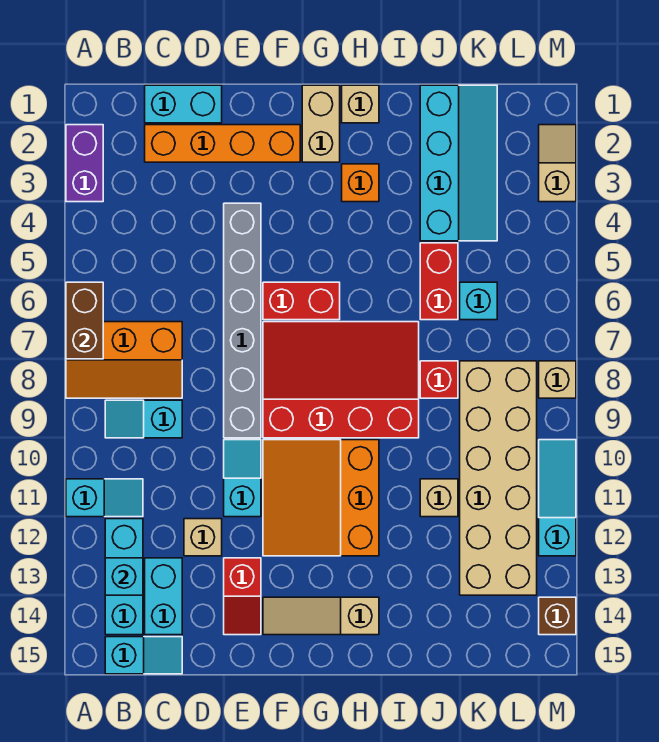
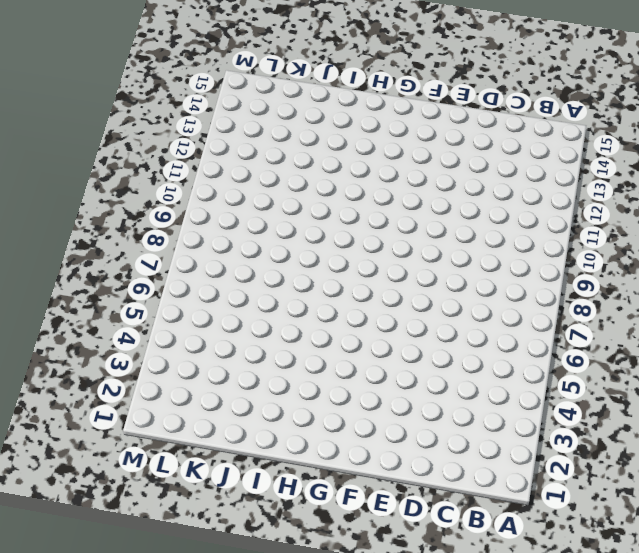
none -> purple 1x2 brick [66,125,103,202]
none -> orange 2x3 slope [66,322,182,398]
none -> cyan 1x2 slope [66,479,143,517]
none -> cyan 1x2 slope [105,400,182,438]

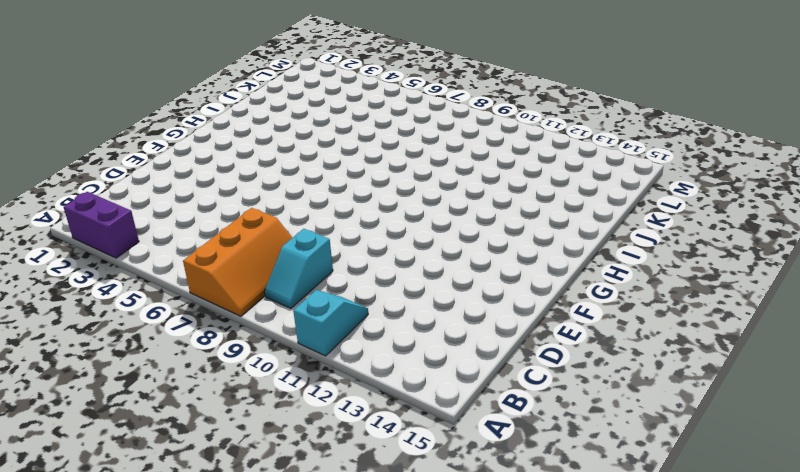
none -> cyan 1x3 brick [105,519,143,635]
none -> cyan 1x2 slope [105,637,182,674]
none -> cyan 1x2 brick [145,85,222,123]
none -> orange 1x4 brick [145,125,300,162]

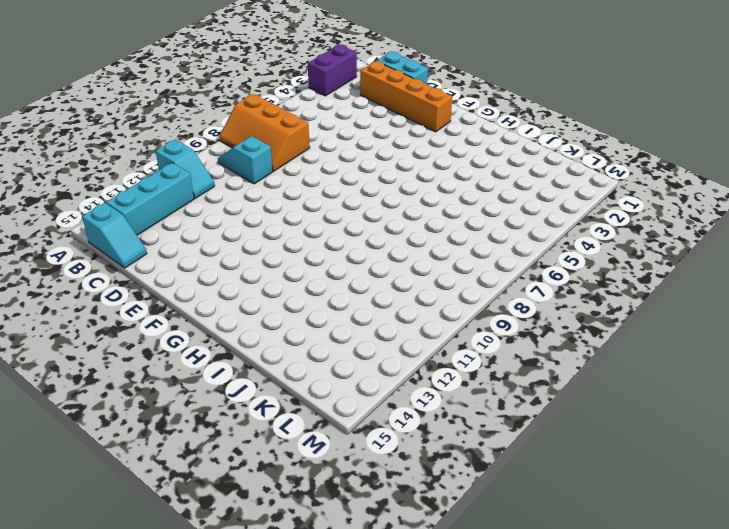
none -> cyan 1x2 brick [145,558,182,635]
none -> tan 1x1 brick [184,519,222,556]
none -> grey 1x6 brick [224,203,261,438]
none -> cyan 1x2 slope [224,440,261,517]

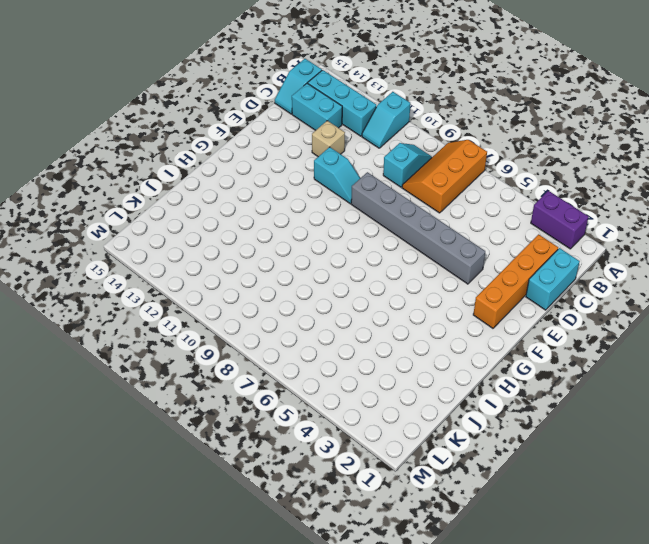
none -> red 1x2 slope [224,558,261,635]
none -> red 1x2 brick [263,282,340,320]
none -> red 3x4 slope [263,322,419,438]
none -> orange 3x3 slope [263,440,379,556]

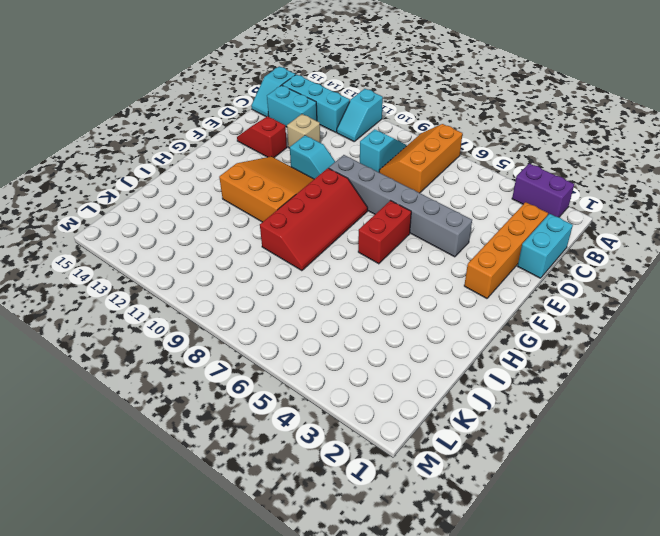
red 2x4 slope [260,168,368,271] -> red 3x4 slope [263,322,419,438]
none -> tan 1x3 slope [263,597,379,635]
none -> tan 1x2 brick [302,85,340,162]
none -> tan 1x1 brick [342,85,379,123]
none -> orange 1x1 brick [342,164,379,202]

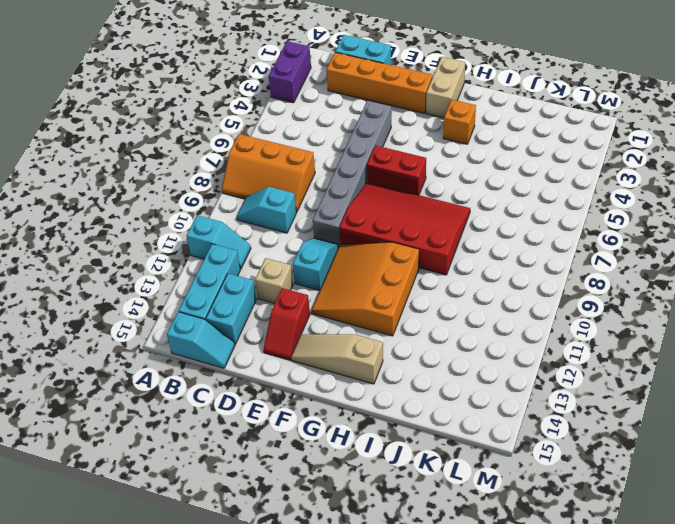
none -> tan 1x1 brick [342,85,379,123]
none -> cyan 2x4 slope [420,85,497,241]
none -> red 1x2 brick [420,243,458,320]
none -> red 1x1 brick [420,361,458,398]

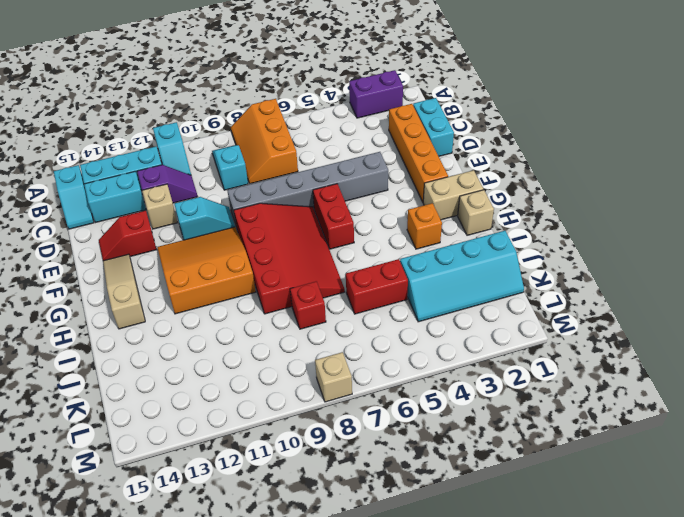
purple 1x2 slope [137,165,198,203] -> none
none -> tan 1x1 brick [420,479,458,517]
none -> cyan 1x1 brick [460,282,497,320]
none -> tan 2x6 brick [460,361,537,595]
none -> tan 1x2 slope [539,125,576,202]

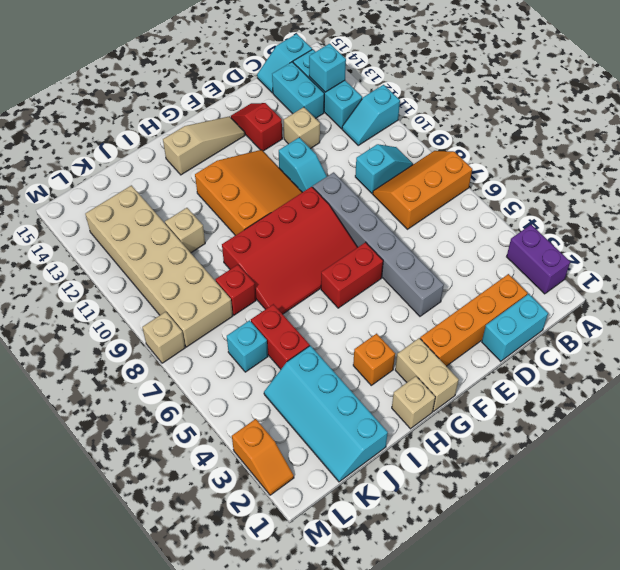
orange 1x2 slope [232,419,294,495] -> tan 1x2 slope [539,125,576,202]
none -> cyan 1x3 slope [539,440,576,556]
none -> brown 1x1 brick [539,597,576,635]
none -> brown 1x2 brick [66,282,103,359]

